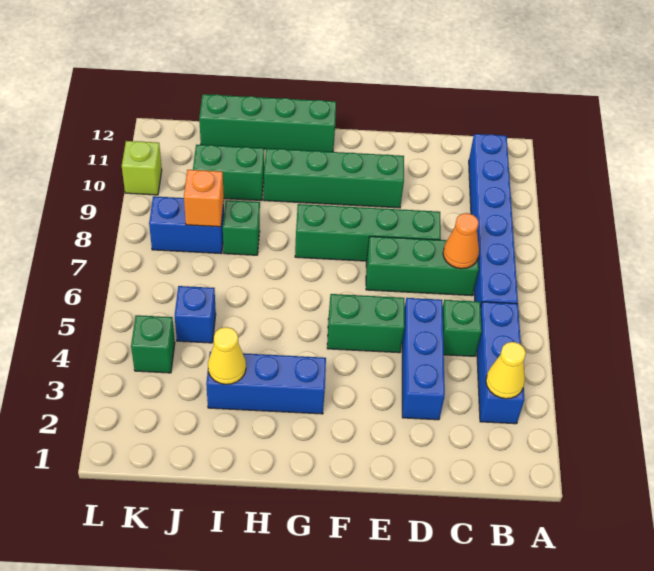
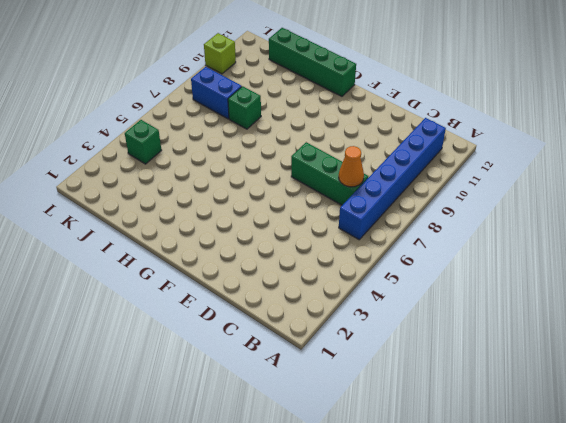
none -> blue 1x3 brick [477,302,525,424]
none -> green 1x1 brick [443,300,482,356]
none -> blue 1x3 brick [402,298,445,420]

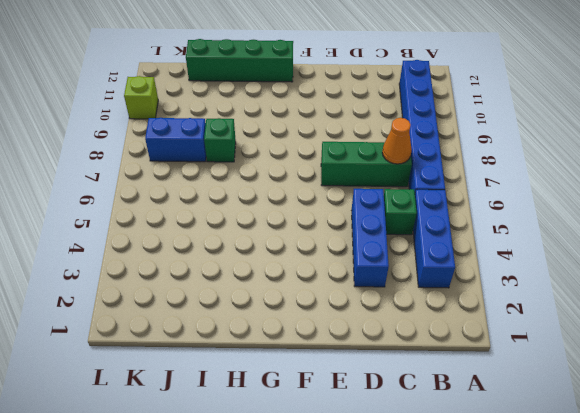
none -> green 1x4 brick [295,204,441,261]
none -> green 1x2 brick [327,294,405,353]
none -> green 1x4 brick [264,148,404,208]

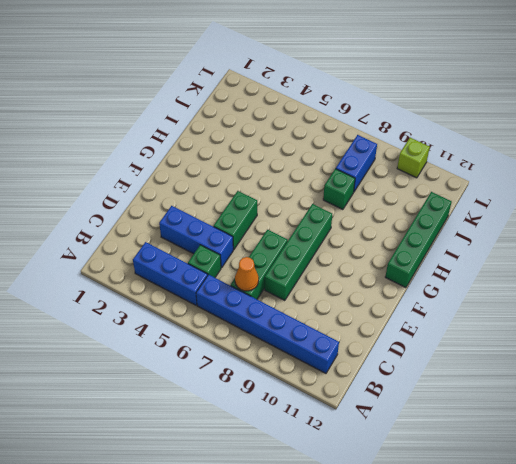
none -> green 1x4 brick [264,148,404,208]
none -> blue 1x3 brick [206,352,326,414]
none -> green 1x2 brick [193,145,264,200]

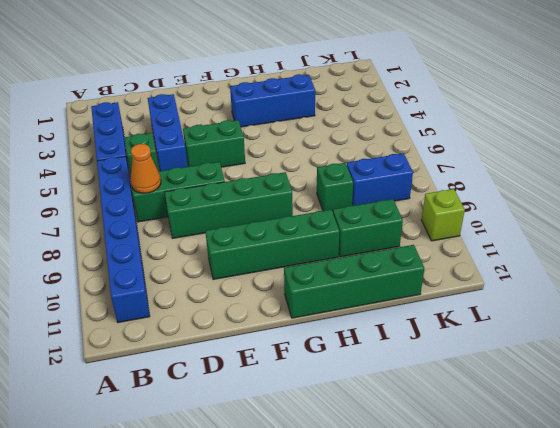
none -> blue 1x1 brick [175,286,216,343]
none -> green 1x1 brick [131,315,175,373]
none -> yellow 1x1 cone [486,342,526,399]

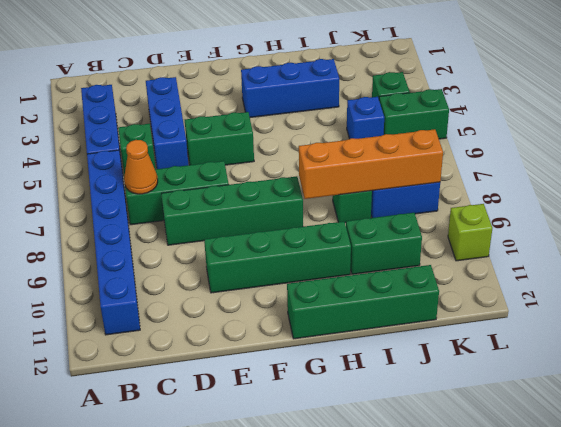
orange 1x4 brick [299,129,443,199] -> orange 1x1 brick [184,170,224,227]
green 1x2 brick [379,89,449,139] -> none
none -> yellow 1x1 cone [486,342,526,399]
none -> yellow 1x1 cone [208,327,246,384]

